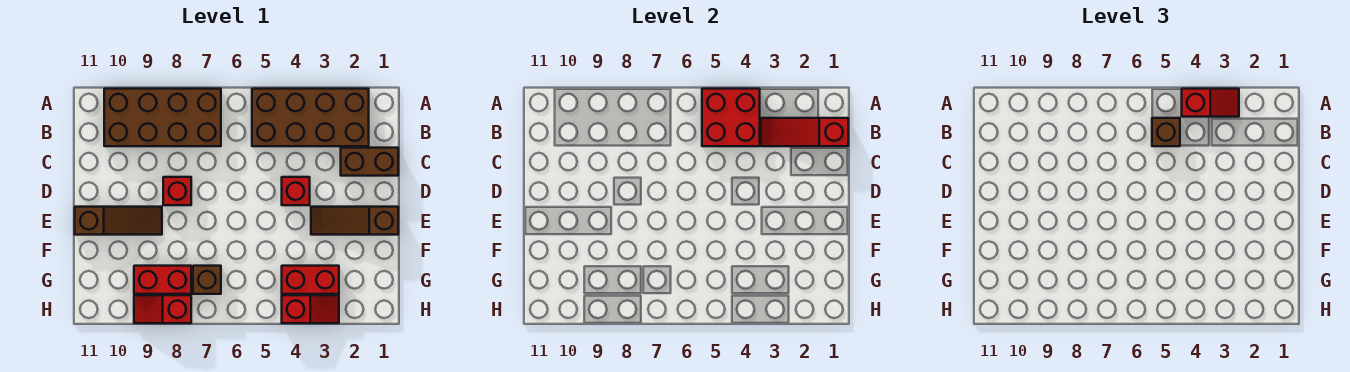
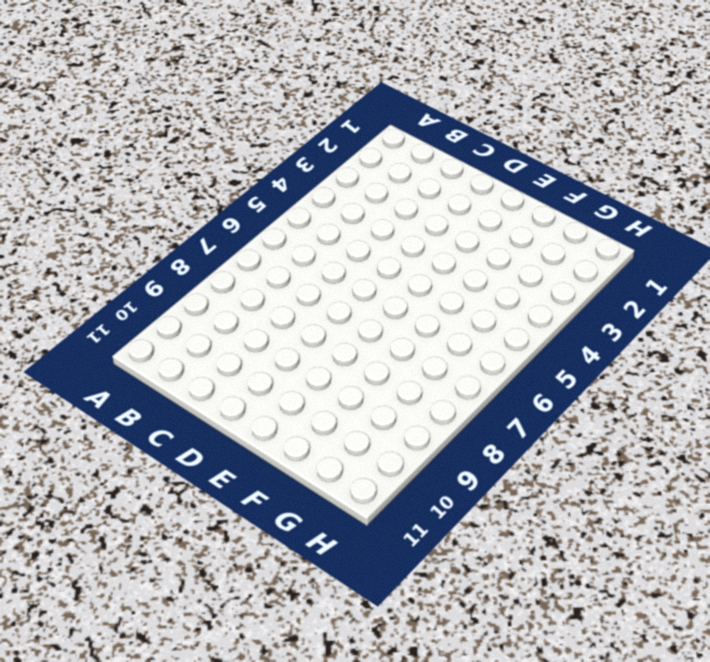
none -> brown 2x4 brick [252,89,369,146]
none -> brown 2x4 brick [104,89,221,146]
none -> brown 1x2 brick [341,148,398,176]

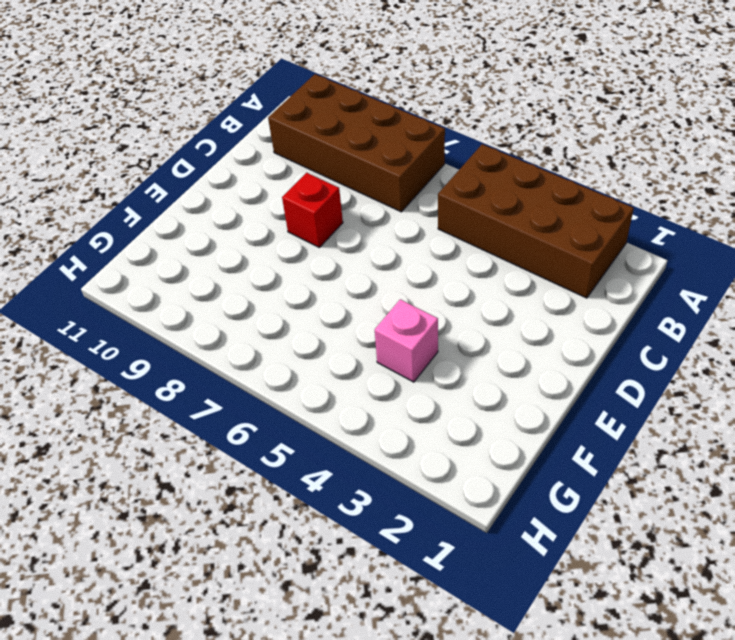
pink 1x1 brick [375,299,438,382] -> none
none -> brown 1x2 brick [341,148,398,176]
none -> red 1x1 brick [282,177,310,205]
none -> brown 1x3 slope [311,207,398,235]

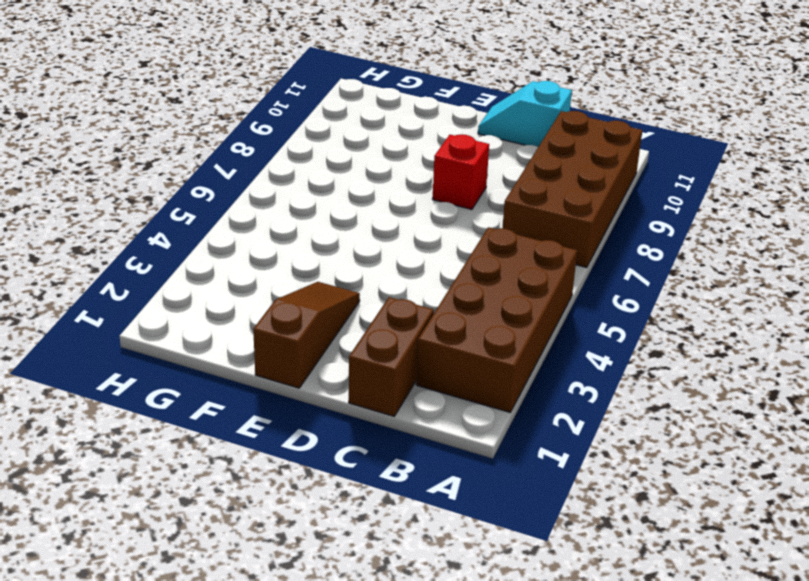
cyan 1x2 slope [478,81,572,147] -> none
none -> red 1x1 brick [282,177,310,205]
none -> brown 1x3 slope [75,207,162,235]
none -> red 1x2 brick [282,266,339,294]

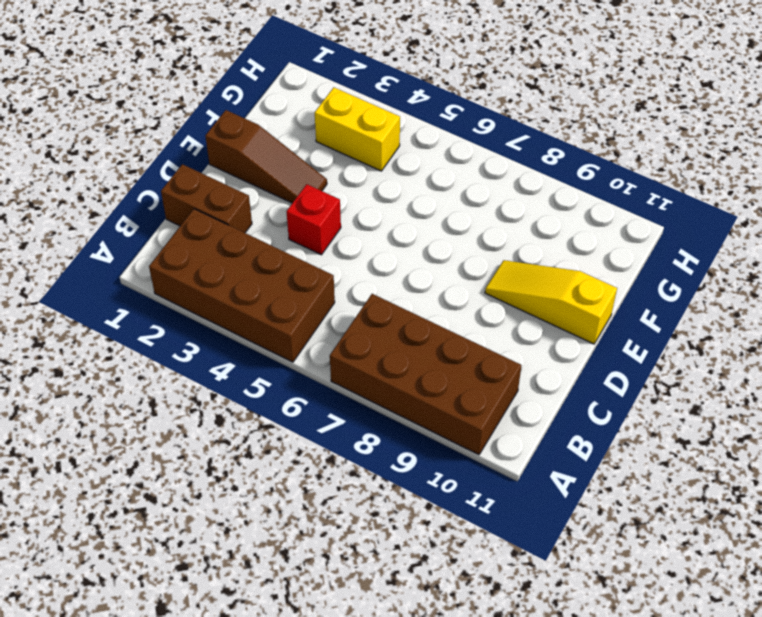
yellow 1x3 slope [485,260,617,344] -> brown 1x3 slope [75,207,162,235]
yellow 1x2 brick [315,88,400,171] -> red 1x2 brick [282,266,339,294]
none -> red 1x1 brick [163,177,191,205]
none -> brown 1x1 brick [193,266,221,294]
none -> red 1x2 brick [134,266,191,294]

